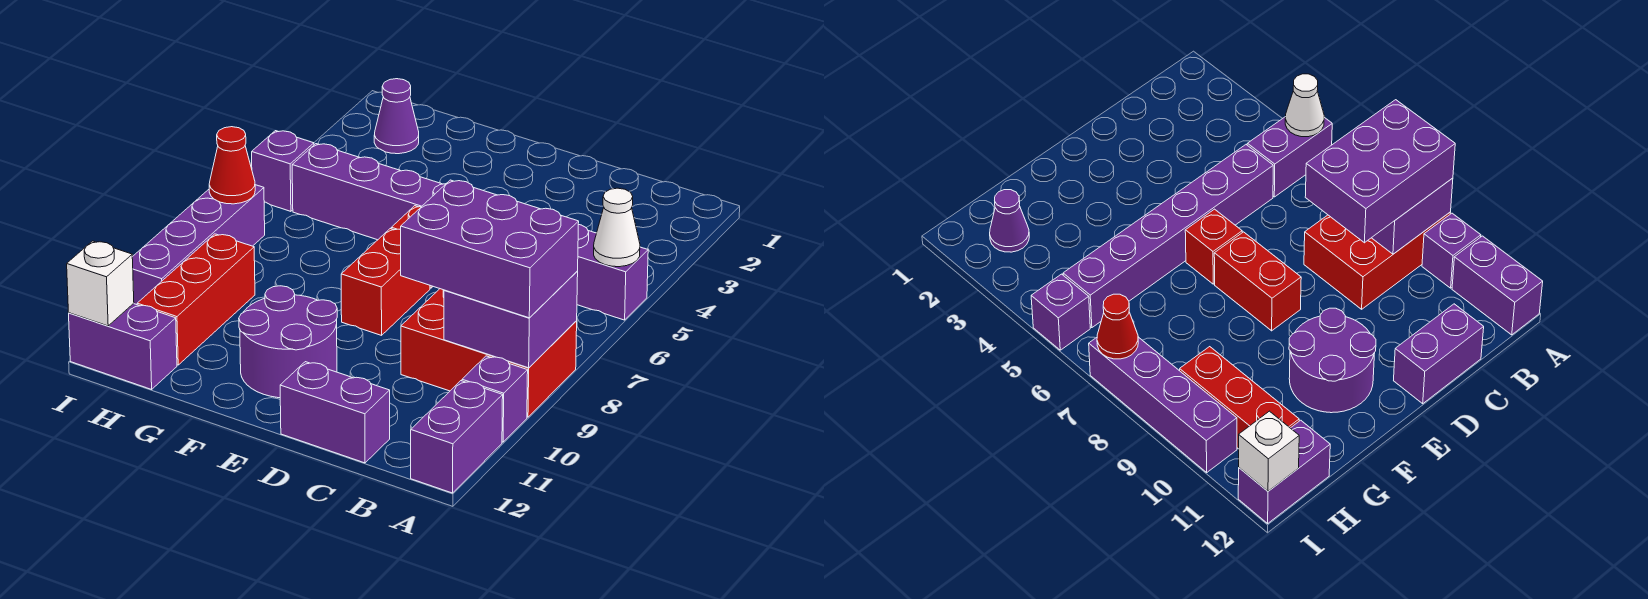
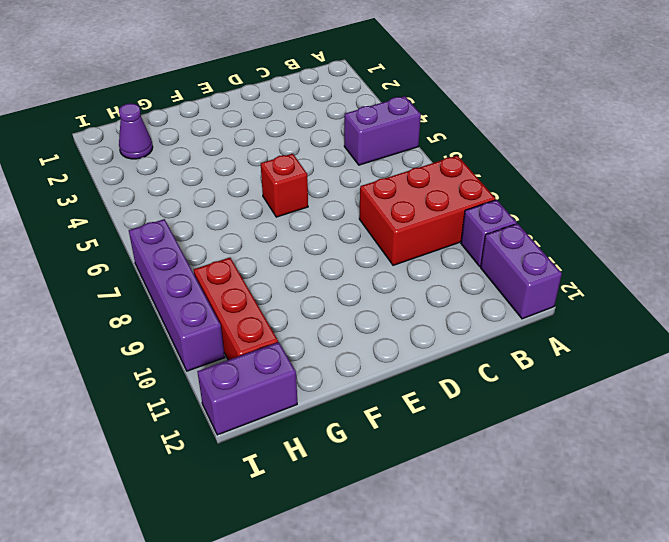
none -> purple 1x6 brick [292,144,445,240]
none -> purple 1x2 brick [280,362,390,463]
none -> red 1x2 brick [341,229,430,335]

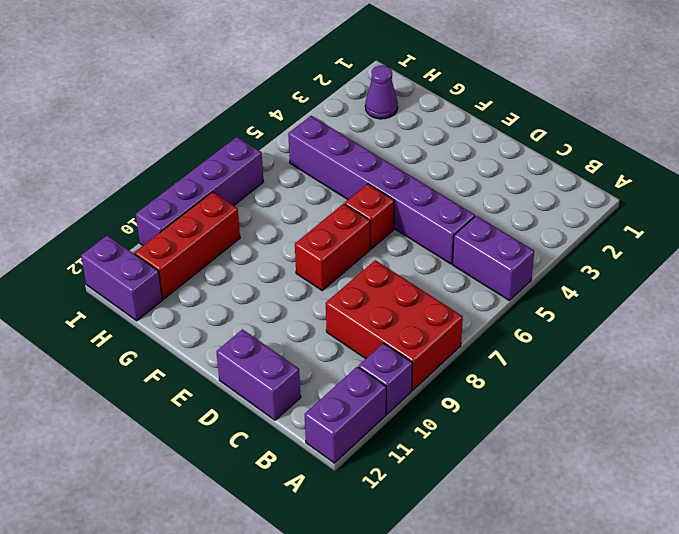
none -> purple 2x2 round brick [239,286,337,398]
none -> purple 1x1 brick [252,131,314,211]
none -> white 1x1 cone [594,188,640,267]

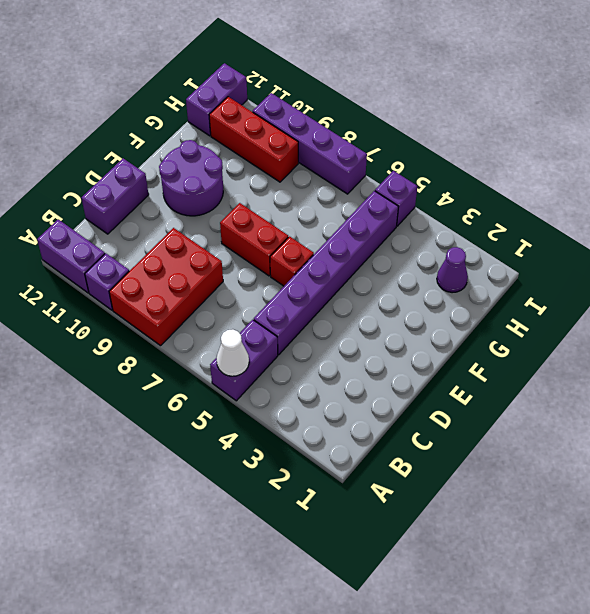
none -> purple 2x2 brick [444,271,578,368]
none -> red 1x1 cone [209,127,255,204]
none -> white 1x1 brick [67,241,134,326]

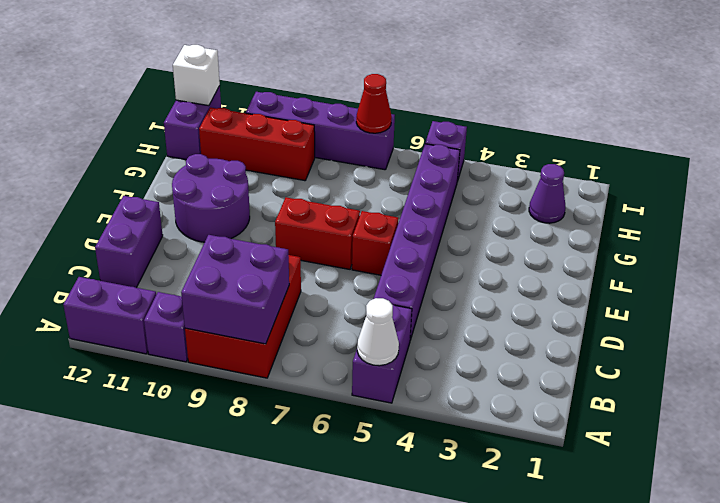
none -> purple 2x3 brick [401,180,579,318]

